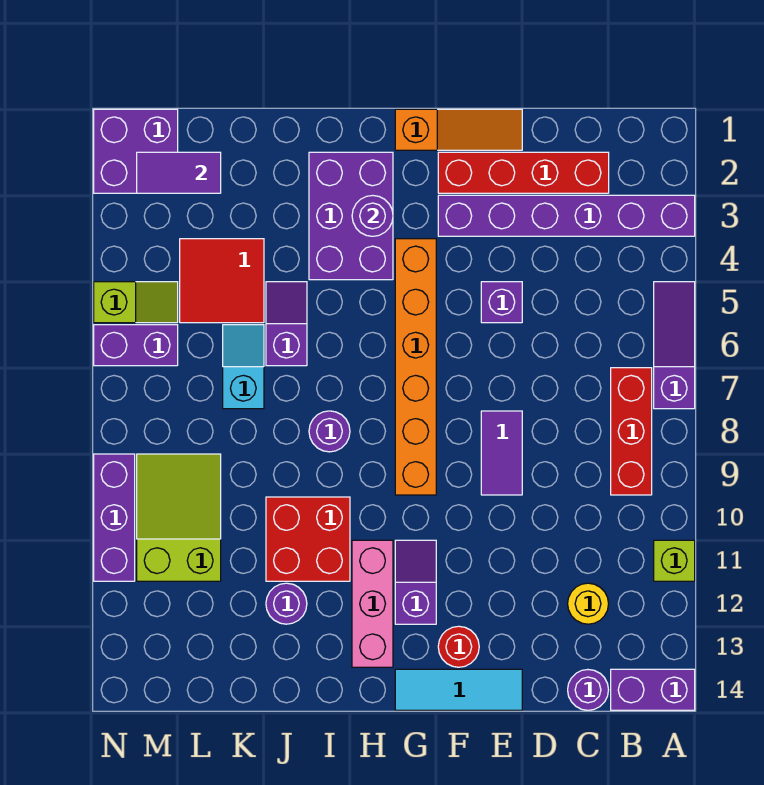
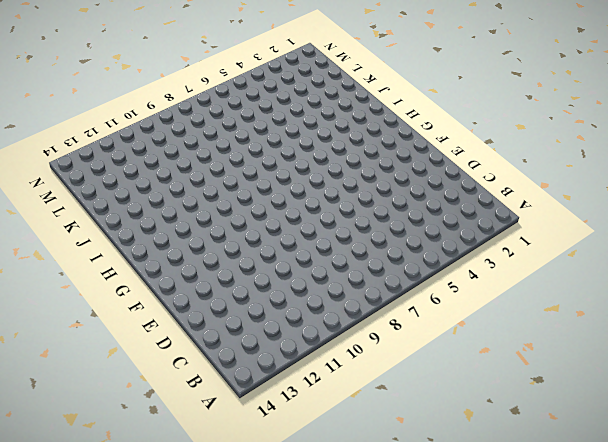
none -> purple 1x6 brick [438,195,695,236]
none -> purple 1x3 slope [654,282,695,409]
none -> lime 1x1 brick [654,540,695,581]
none -> purple 1x2 brick [611,669,695,710]

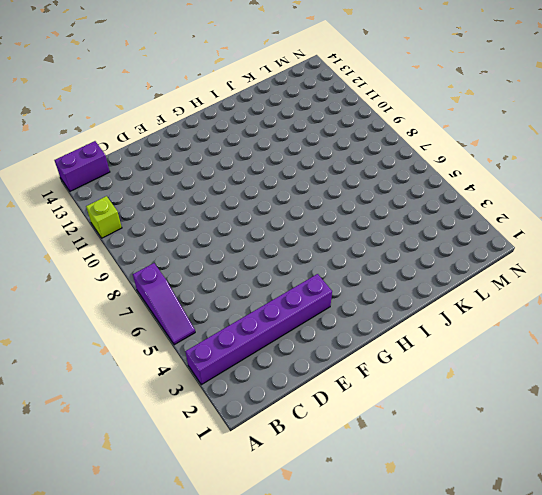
none -> red 1x3 brick [611,368,652,495]
none -> red 1x4 brick [438,152,609,193]
none -> yellow 1x1 round brick [568,583,609,624]
none -> purple 1x1 round brick [568,670,608,710]

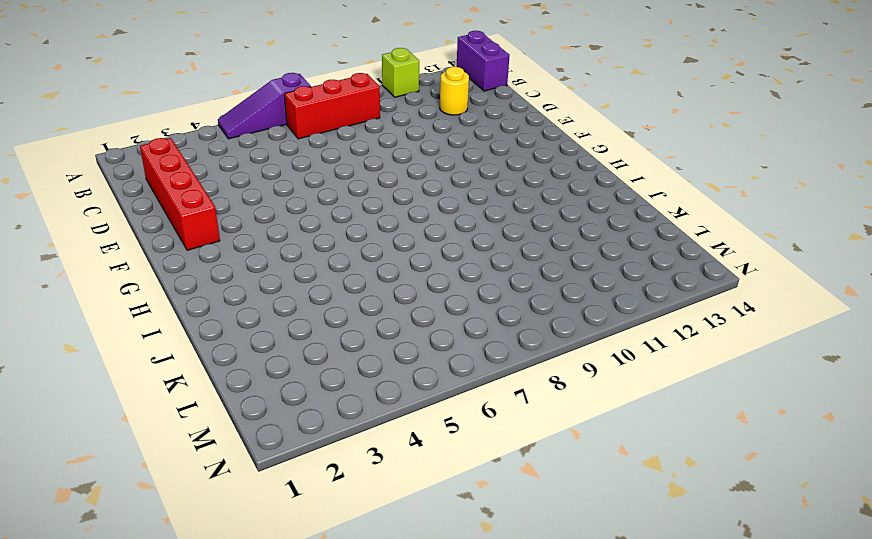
none -> purple 1x6 brick [438,195,695,236]
none -> purple 1x1 round brick [568,670,608,710]
none -> orange 1x3 slope [395,109,522,150]
none -> purple 1x1 brick [481,282,522,323]

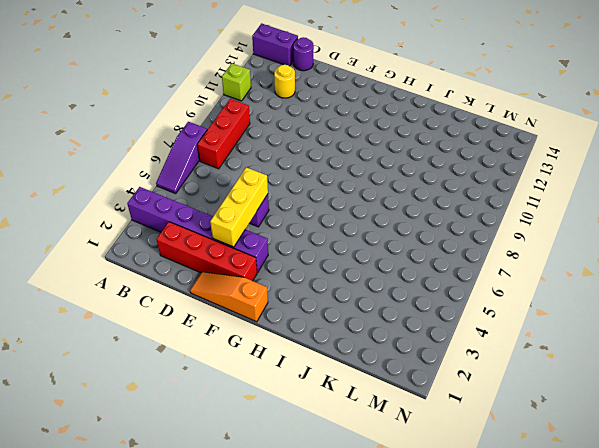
yellow 1x3 brick [210,167,268,247] -> none
none -> purple 1x2 tile [481,411,522,495]
none -> cyan 1x3 tile [395,669,522,710]
none -> red 1x1 round brick [438,626,479,667]
none -> orange 1x6 brick [395,239,436,495]

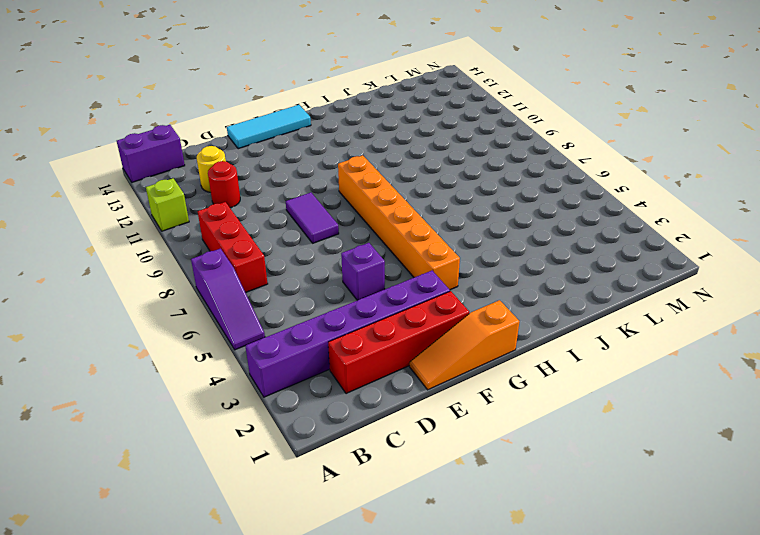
red 1x1 round brick [208,161,240,208] -> red 1x1 round brick moved to [438,626,479,667]
none -> purple 1x1 round brick [568,670,608,710]
none -> purple 1x2 slope [395,540,436,624]
none -> purple 2x3 brick [309,152,393,280]
none -> pink 1x3 brick [352,540,393,667]

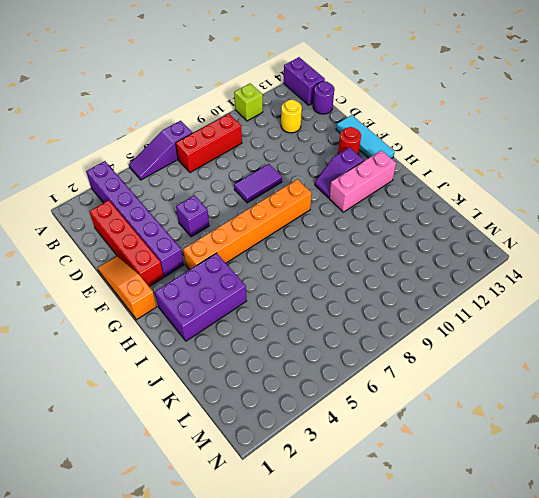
none -> purple 1x1 round brick [309,411,350,452]
none -> red 2x2 brick [266,497,350,581]
none -> purple 1x2 slope [266,282,307,366]
none -> purple 1x1 round brick [266,583,307,624]

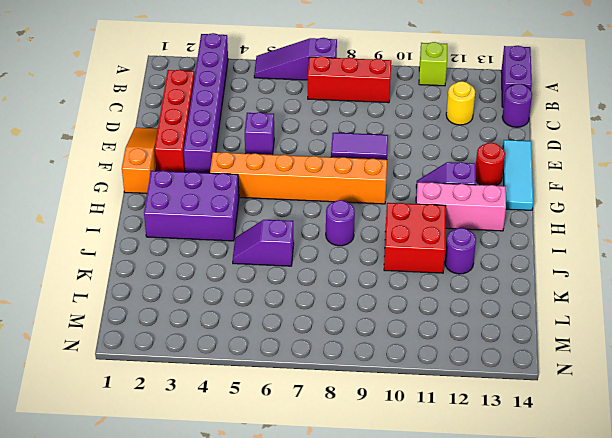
none -> red 2x2 tile [180,239,264,323]
none -> cyan 1x2 slope [223,325,264,409]
none -> lime 2x3 slope [137,454,221,581]
none -> purple 2x2 brick [94,109,178,193]

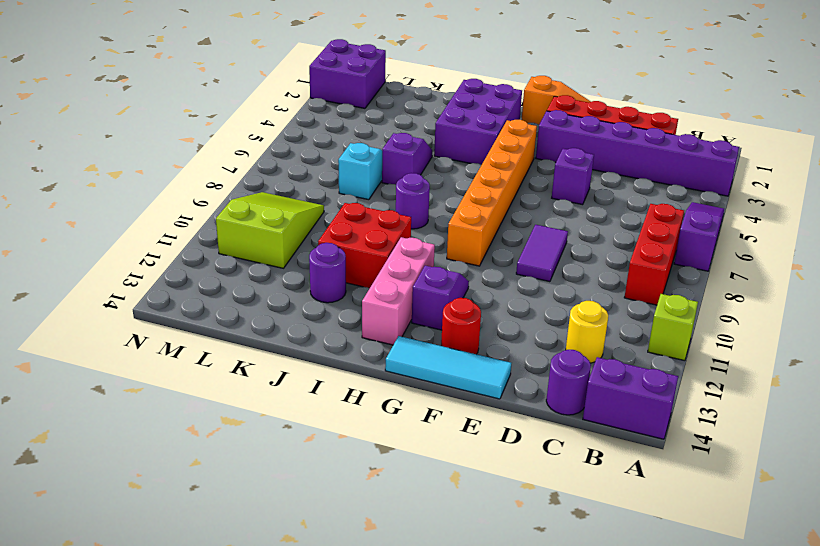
none -> red 2x2 tile [180,239,264,323]
none -> lime 1x2 slope [94,282,178,323]
none -> purple 1x2 brick [94,325,178,366]
none -> purple 1x3 brick [94,454,135,581]

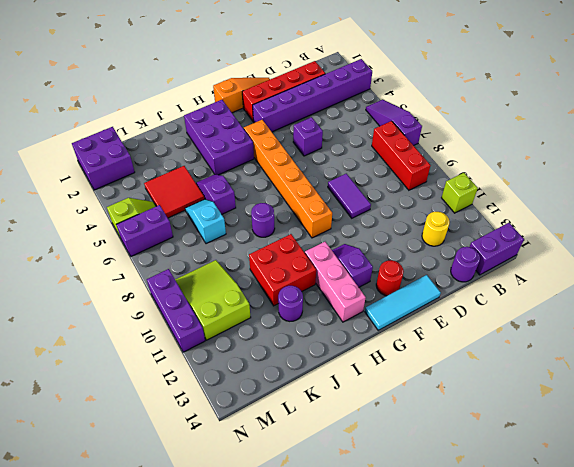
none -> purple 1x1 round brick [352,195,393,236]
none -> purple 1x2 tile [137,152,221,193]

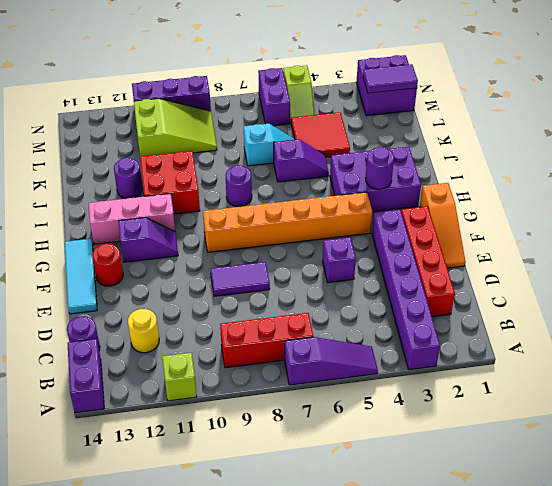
purple 1x2 tile [363,64,418,93] -> purple 1x2 tile turned to [137,152,221,193]

